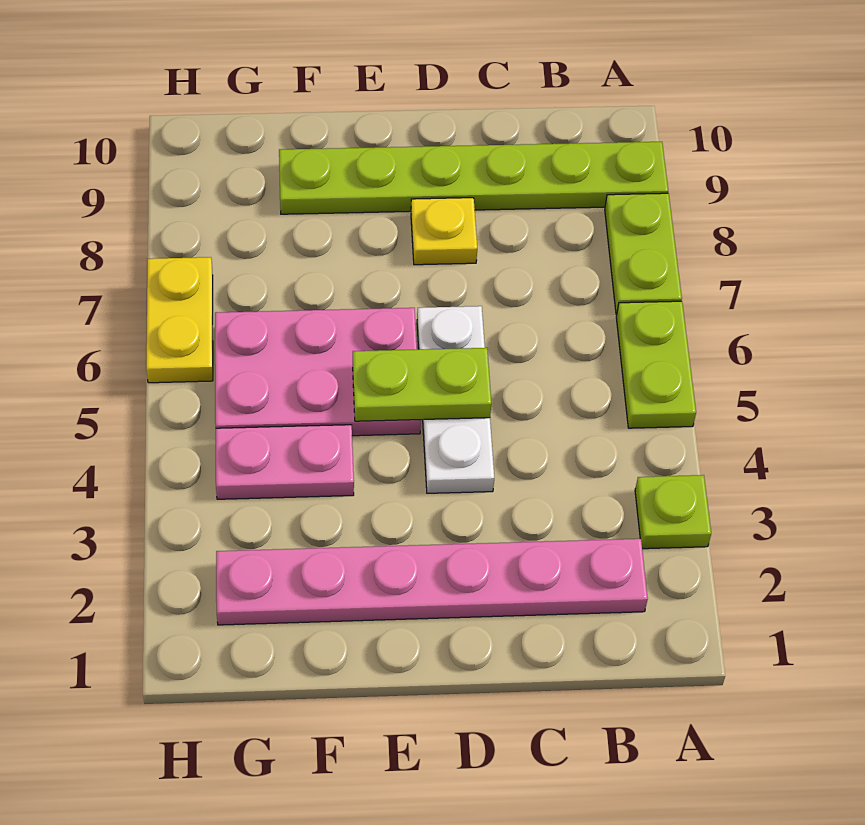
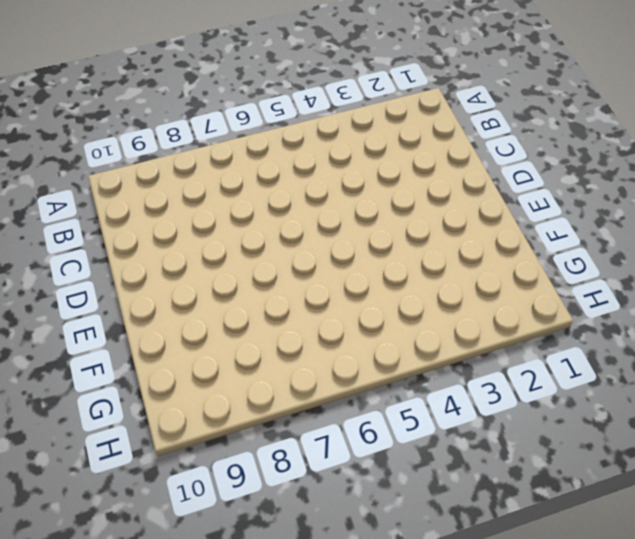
none -> lime 1x1 plate [635,475,711,549]
none -> lime 1x2 plate [616,301,696,428]

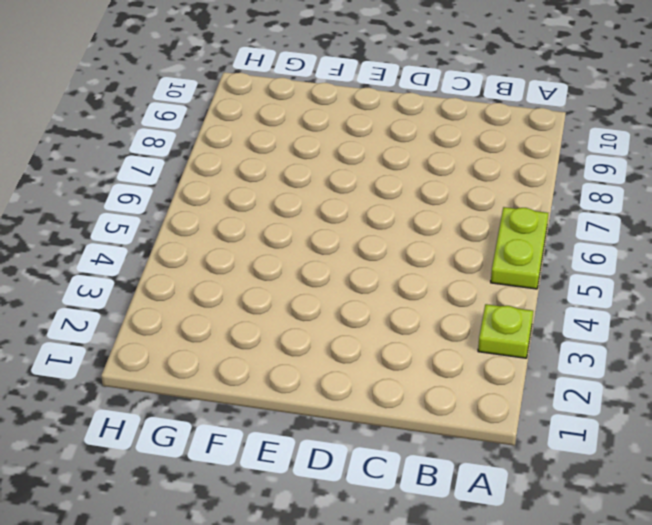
none -> lime 1x2 plate [605,193,682,315]
none -> lime 1x6 plate [279,142,668,214]

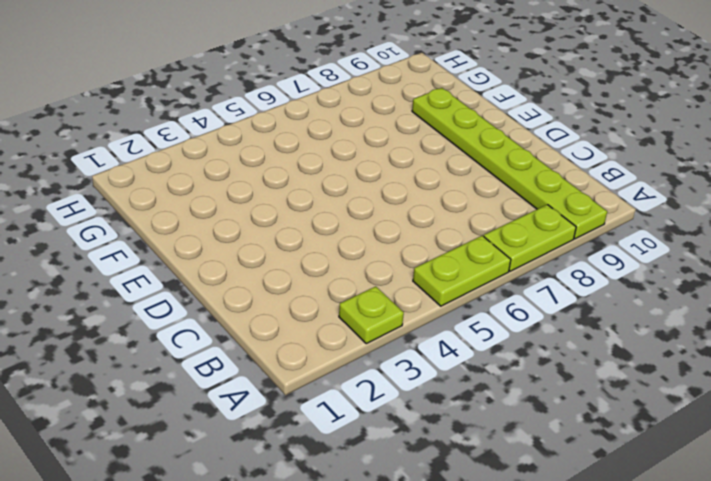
none -> pink 1x6 plate [216,539,648,625]
none -> white 1x3 plate [417,306,494,493]

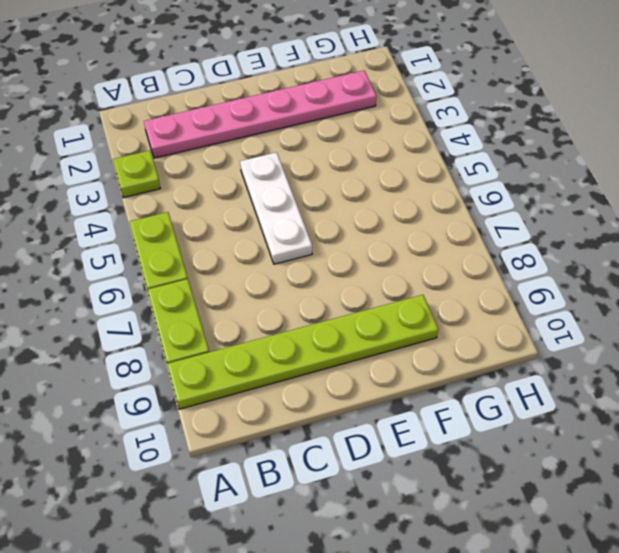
none -> yellow 1x1 plate [411,198,477,265]
none -> pink 2x3 plate [215,308,421,436]

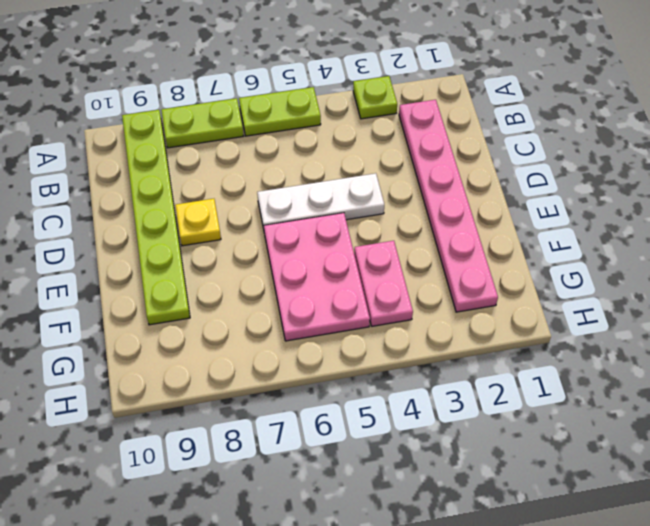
none -> yellow 1x2 plate [146,257,213,383]
none -> lime 1x2 plate [353,348,491,421]

